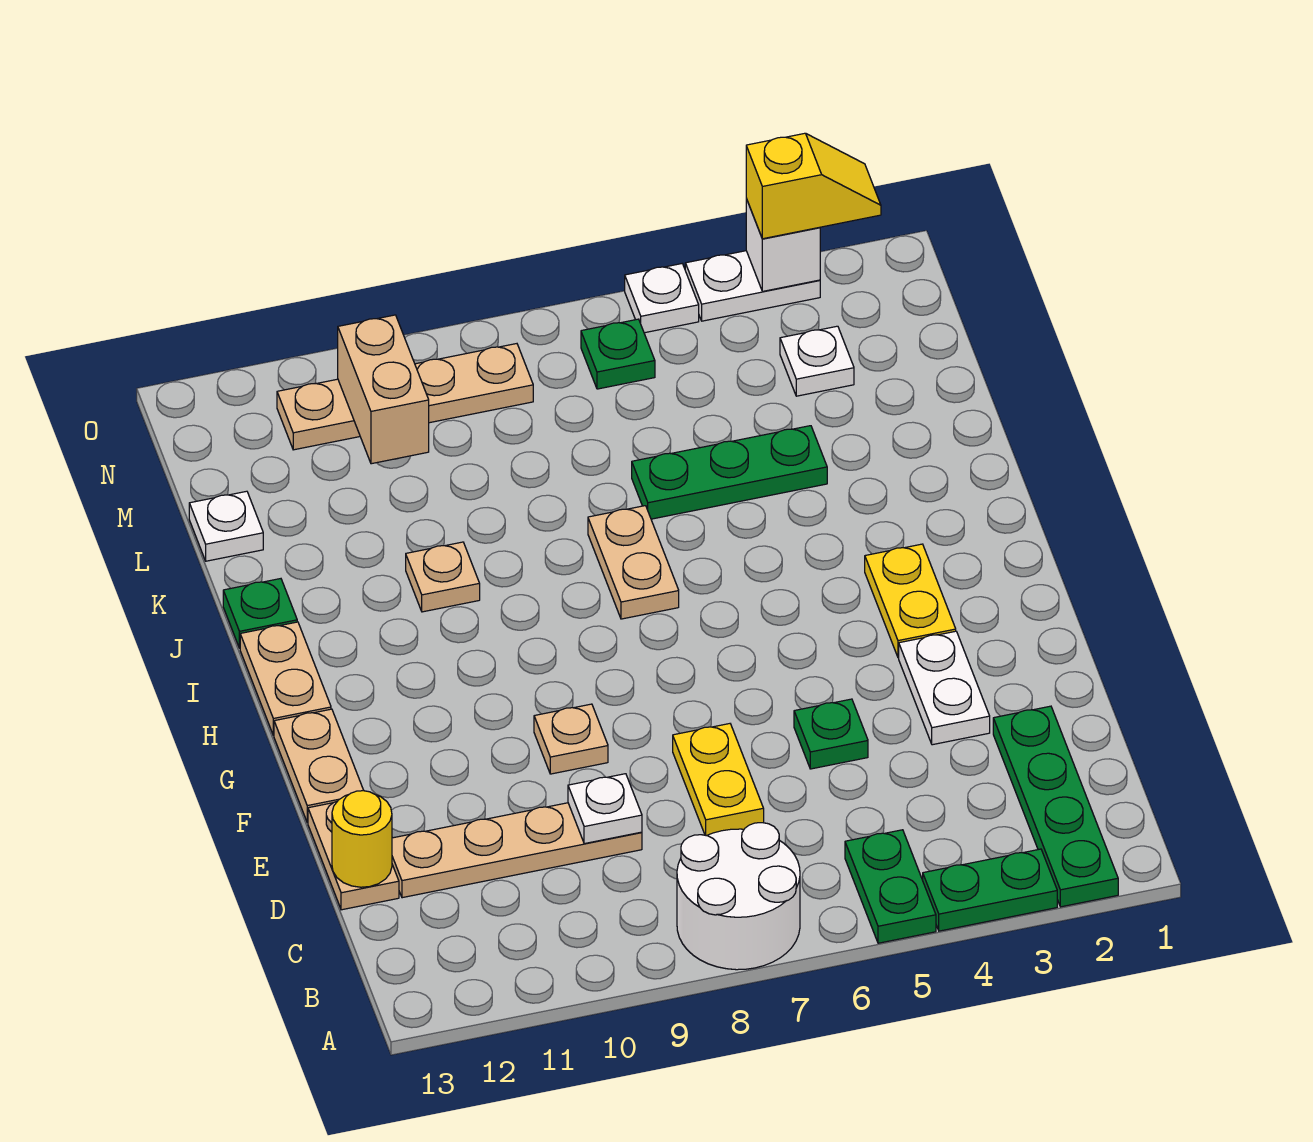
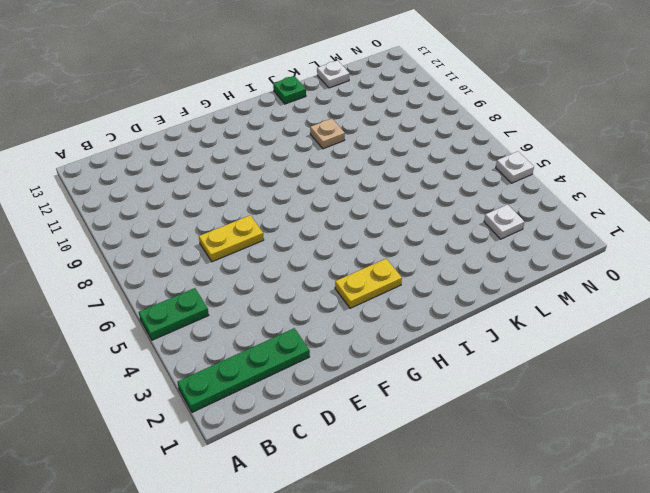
none -> green 1x2 plate [923,849,1057,931]
none -> white 2x2 round brick [677,823,800,970]
none -> tan 1x4 plate [392,803,642,898]

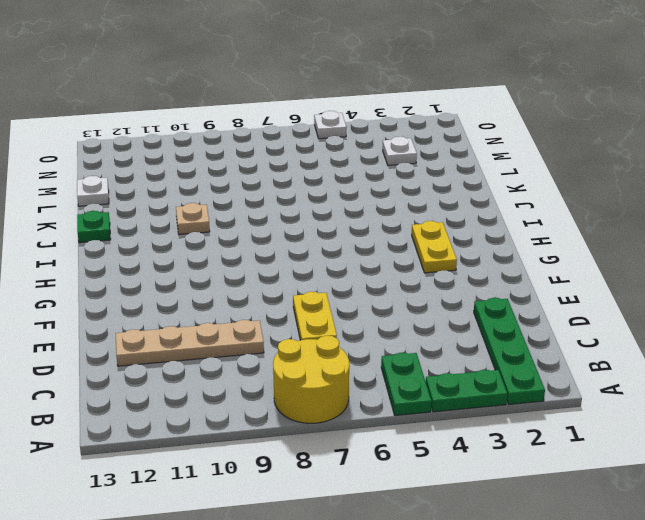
yellow 2x2 round brick [273,336,349,423] -> white 2x2 round brick [677,823,800,970]
none -> tan 1x2 plate [308,802,399,910]
none -> white 1x2 plate [899,631,990,745]
none -> green 1x1 plate [794,699,868,769]

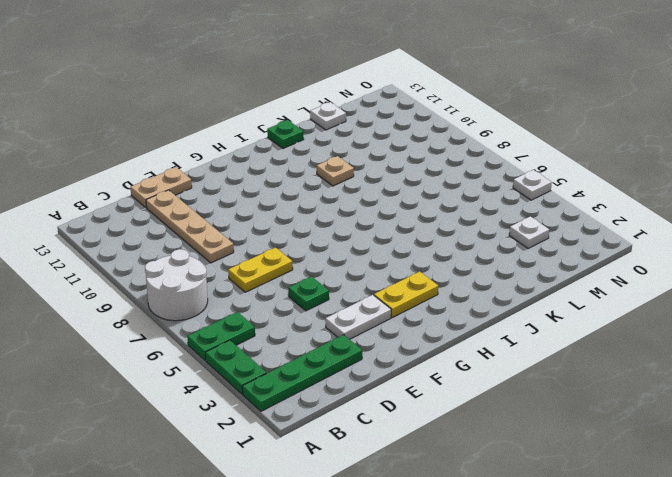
none -> tan 1x1 plate [534,704,608,774]
none -> tan 1x2 plate [274,709,364,823]
none -> tan 1x2 plate [240,622,331,736]

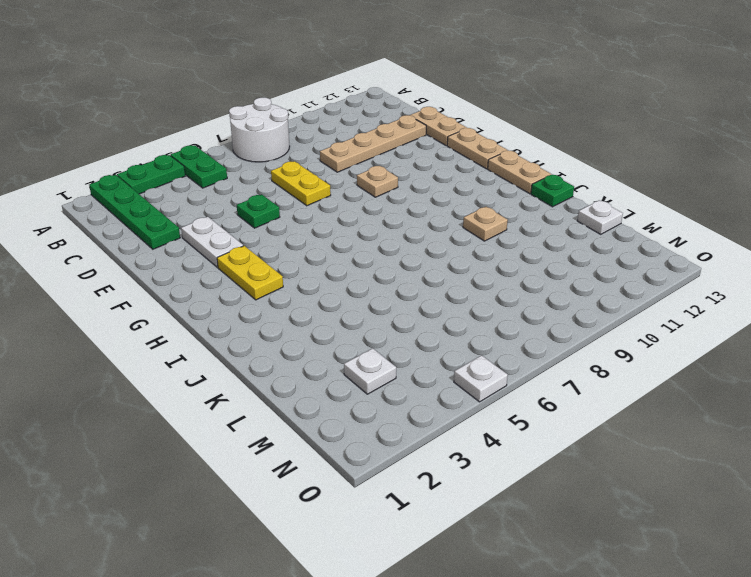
none -> tan 1x2 plate [588,506,679,619]
none -> green 1x3 plate [632,426,827,519]
none -> green 1x1 plate [581,319,655,389]

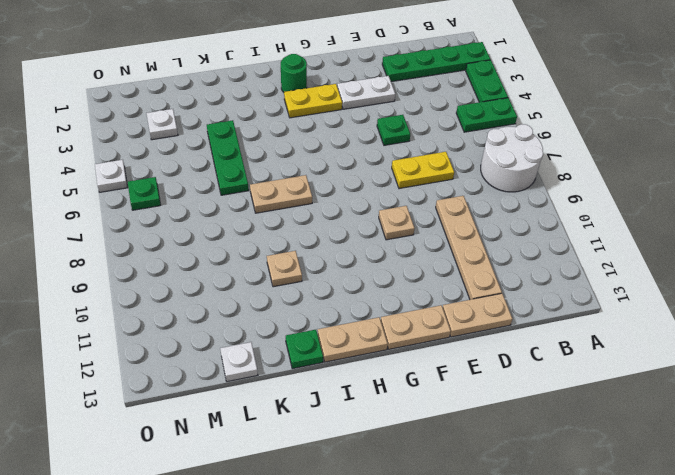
green 1x1 round brick [281,54,307,92] -> none
none -> tan 1x4 plate [277,344,533,450]
none -> white 1x2 plate [685,251,820,321]
none -> white 1x1 plate [568,774,642,844]

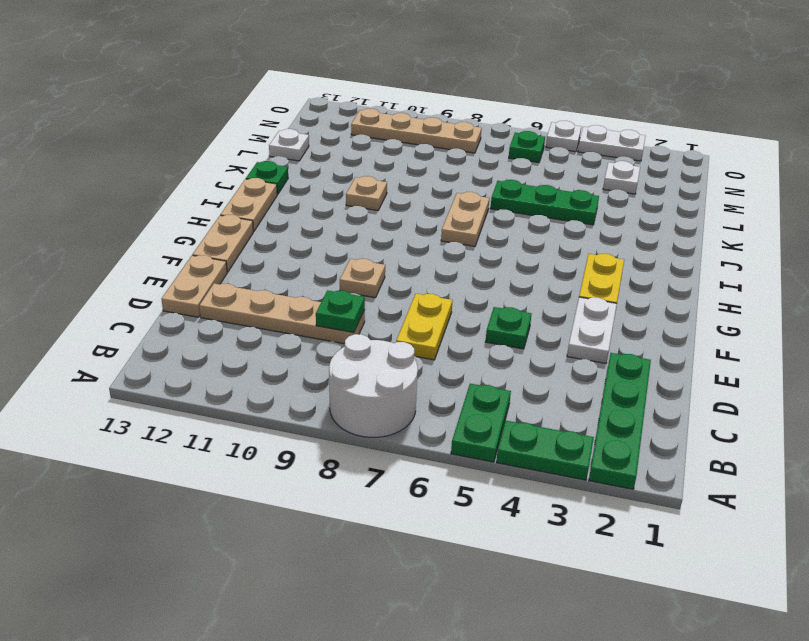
green 1x1 plate [316,290,365,332] -> white 1x1 plate [568,774,642,844]
none -> yellow 1x1 round brick [332,791,392,887]
none -> tan 1x2 brick [338,315,429,464]
none -> white 1x1 brick [746,199,820,291]

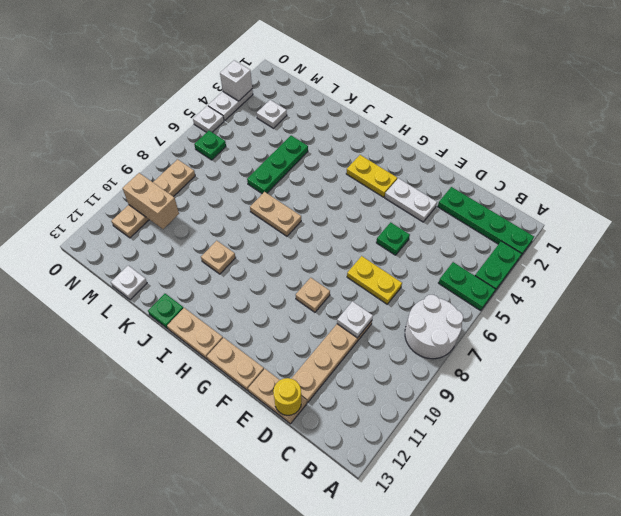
none -> yellow 1x2 slope [746,133,881,239]

